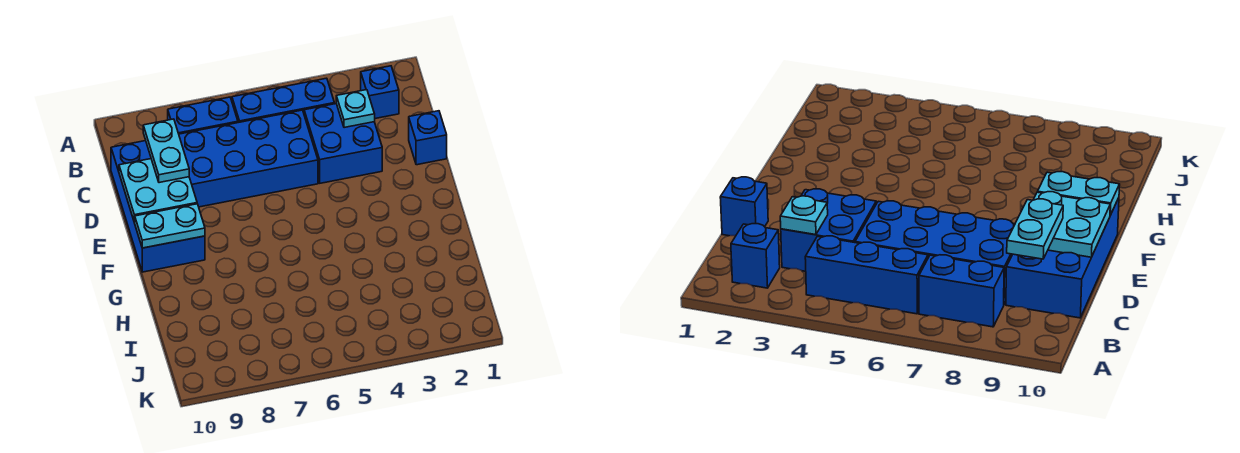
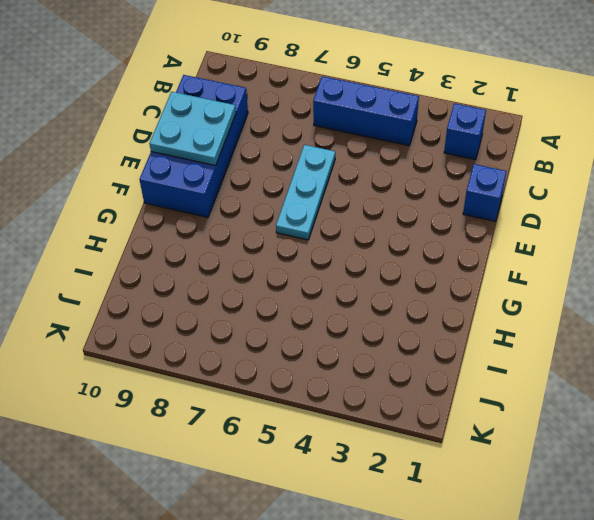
cyan 1x3 plate [276,145,335,240] -> blue 2x4 brick [179,110,318,207]
none -> blue 1x2 brick [168,97,238,134]
none -> blue 2x2 brick [304,104,382,183]

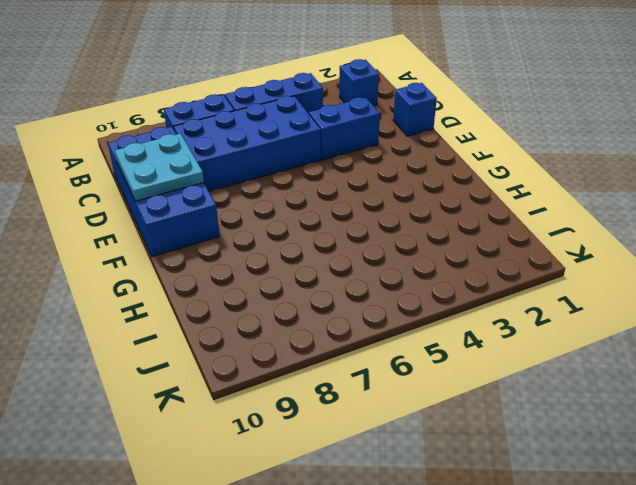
blue 1x2 brick [309,97,380,160] -> blue 2x2 brick [304,104,382,183]
none -> cyan 1x1 plate [336,90,375,128]
none -> cyan 1x2 plate [134,204,205,248]

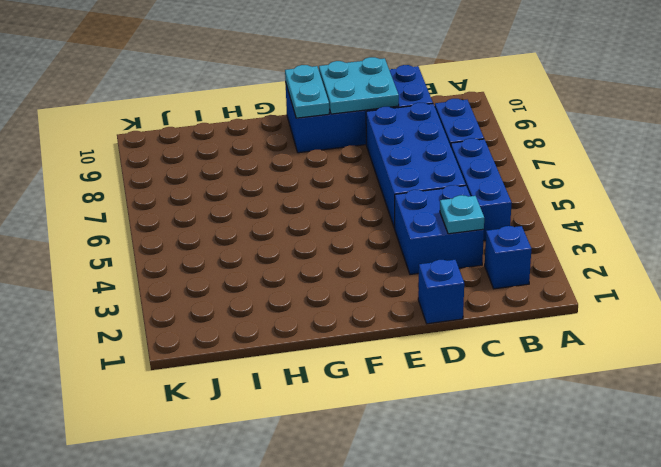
none -> cyan 1x2 plate [143,119,189,183]

